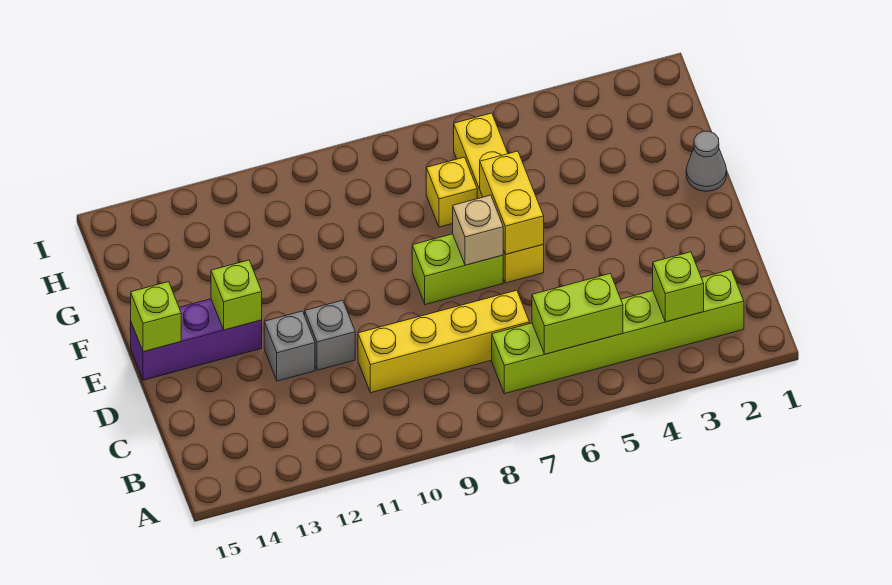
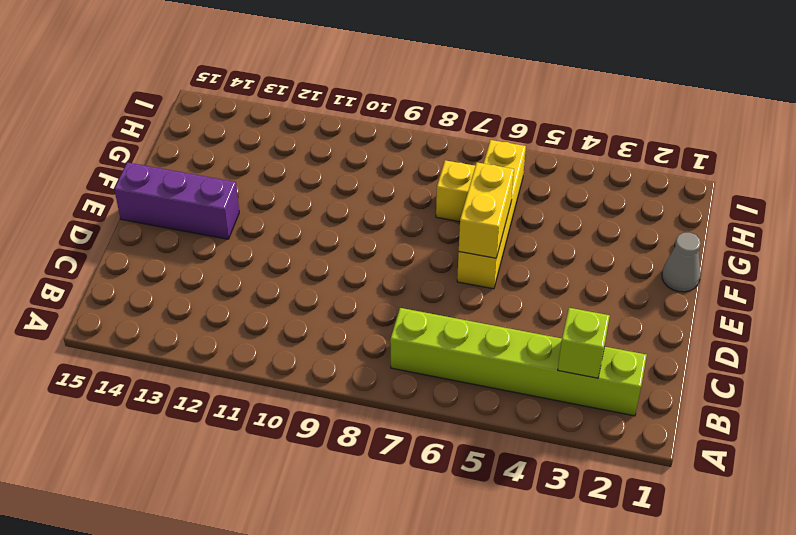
none -> yellow 1x4 brick [358,290,529,393]
none -> grey 1x1 brick [305,300,355,370]
none -> grey 1x1 brick [264,311,315,381]

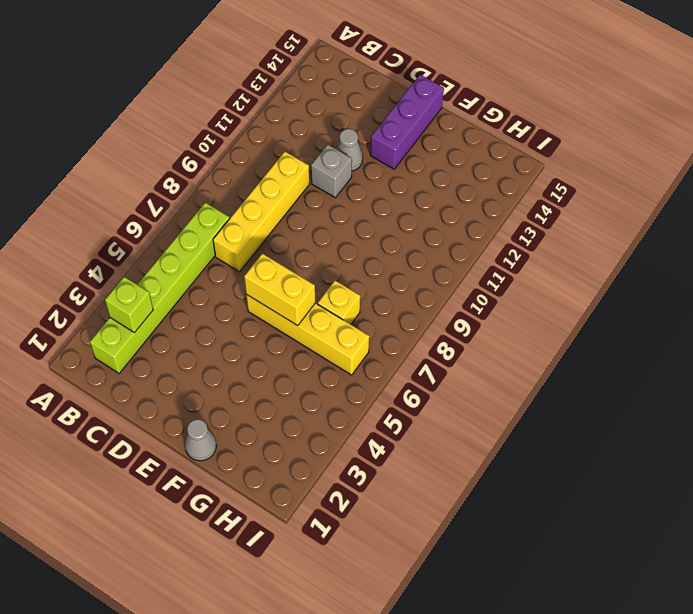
grey 1x1 cone [336,129,363,171] -> grey 1x1 brick [264,311,315,381]
none -> lime 1x2 brick [412,234,503,305]
none -> lime 1x2 brick [532,274,623,354]
none -> tan 1x1 brick [453,195,504,265]

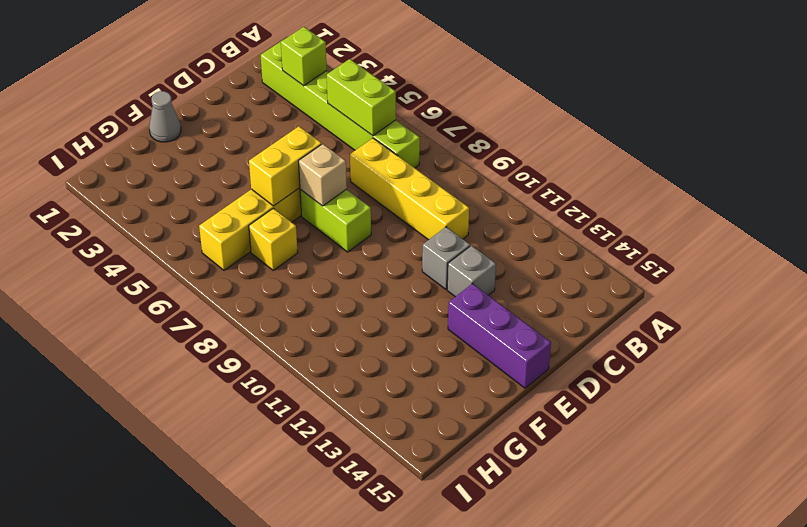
none -> lime 1x1 brick [211,260,262,330]
none -> lime 1x1 brick [131,282,181,352]

